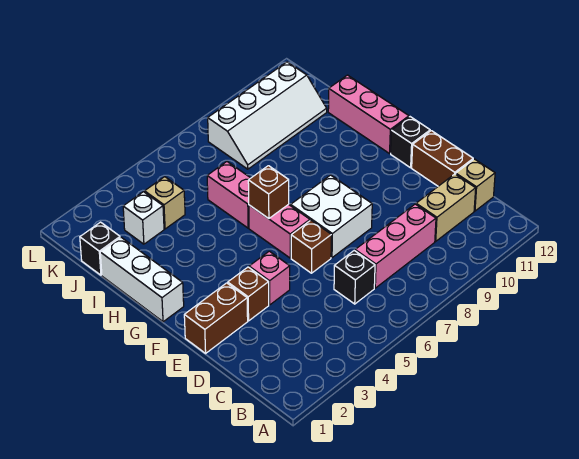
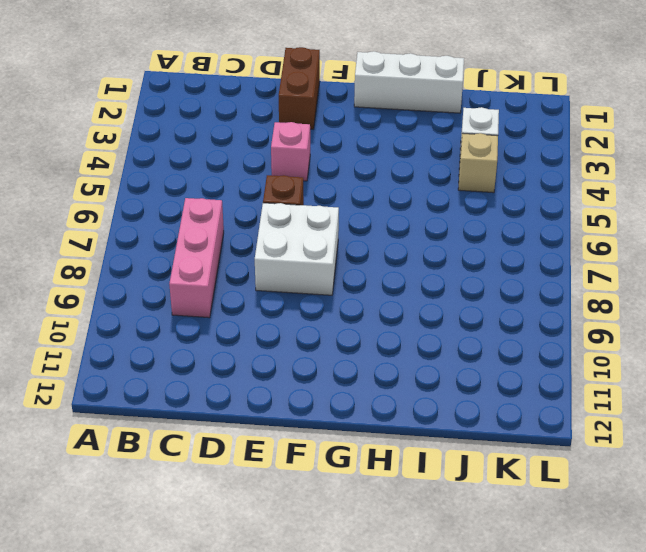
none -> black 1x1 brick [334,251,375,304]
none -> tan 1x2 brick [416,174,476,241]
none -> tan 1x1 brick [456,159,495,211]

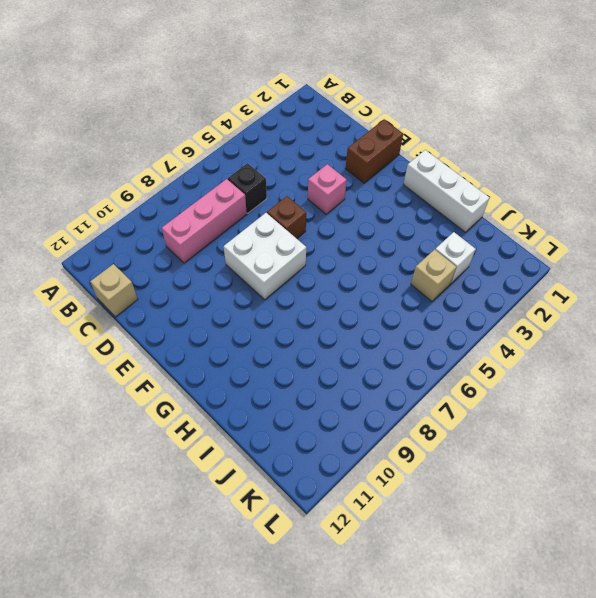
none -> tan 1x2 brick [416,174,476,241]
none -> brown 1x2 brick [412,131,473,186]
none -> brown 1x1 brick [228,267,269,321]

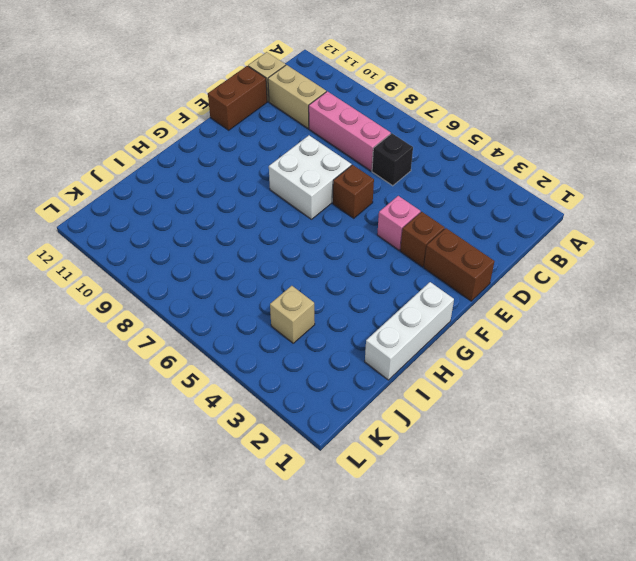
none -> pink 1x2 brick [249,204,310,258]
none -> black 1x1 brick [391,117,430,168]
none -> pink 1x3 brick [328,75,409,154]

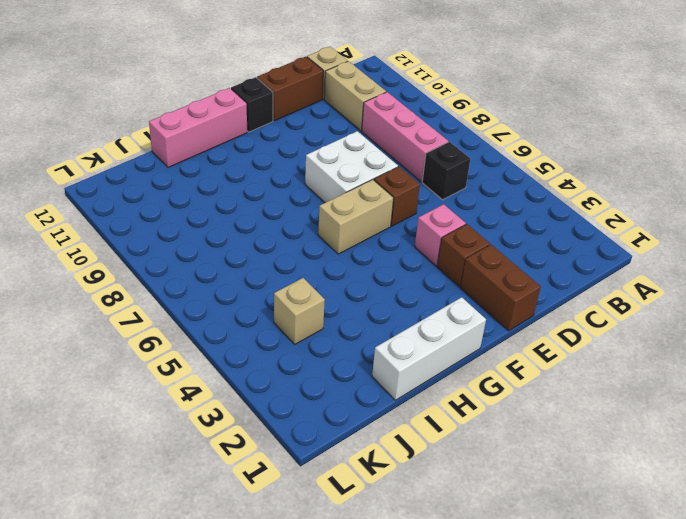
tan 1x2 brick [318,180,393,254] -> pink 1x2 brick [249,204,310,258]
none -> pink 1x2 brick [207,162,250,228]
none -> black 1x1 brick [80,222,120,275]
none -> white 1x1 brick [123,192,164,244]

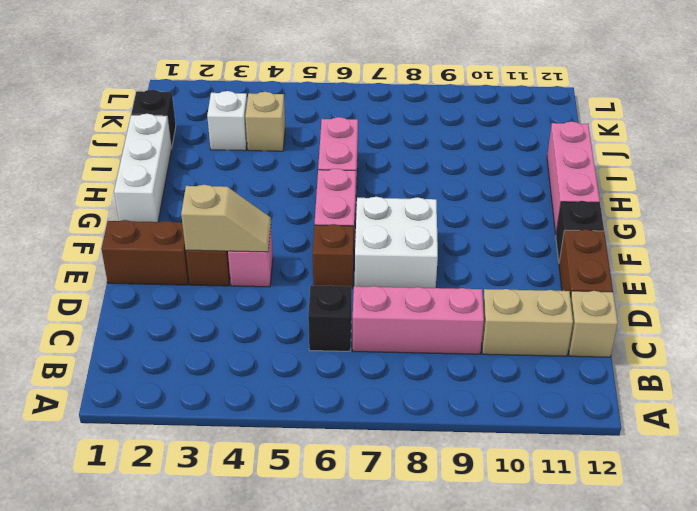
tan 1x2 slope [181,185,271,252] -> none
none -> white 2x4 slope [208,62,327,169]
none -> brown 1x1 brick [248,166,289,219]

